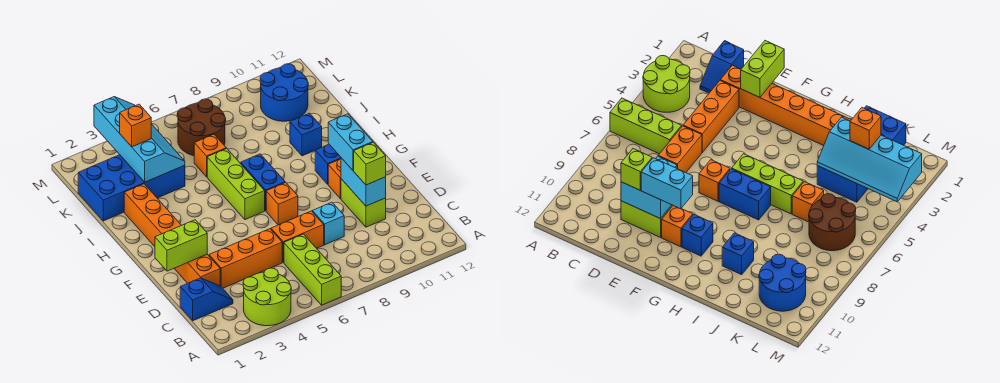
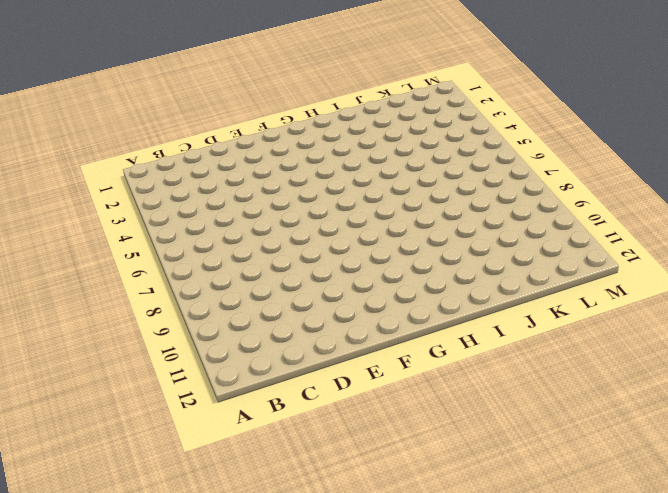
none -> lime 2x2 round brick [243,268,291,326]
none -> lime 1x3 brick [284,234,341,305]
none -> blue 1x2 slope [180,278,233,321]

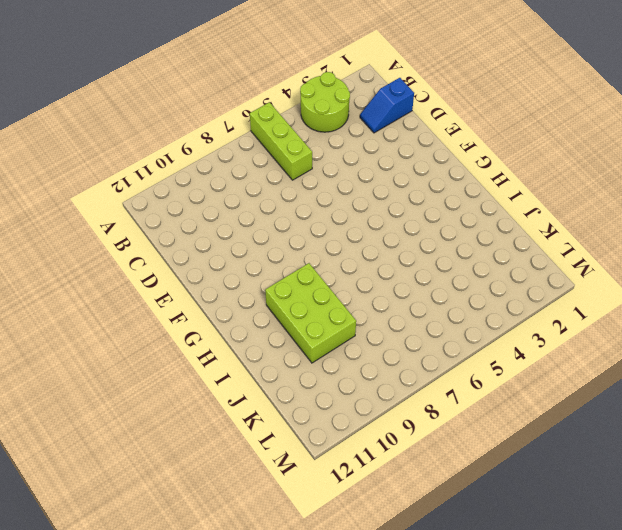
lime 2x3 brick [265,263,356,363] -> blue 1x1 brick [290,113,322,156]
none -> orange 1x6 brick [124,184,220,286]
none -> orange 1x3 brick [209,229,282,288]
none -> orange 1x2 brick [271,211,324,262]

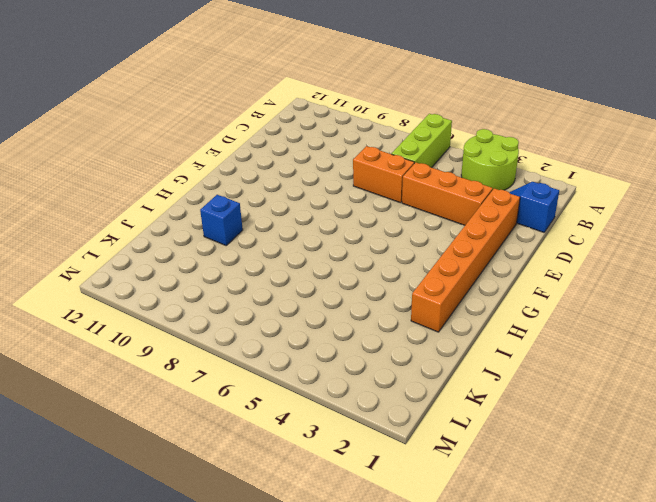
none -> cyan 1x1 brick [312,202,344,245]
none -> lime 1x2 brick [341,179,386,227]
none -> orange 1x1 brick [266,182,298,225]

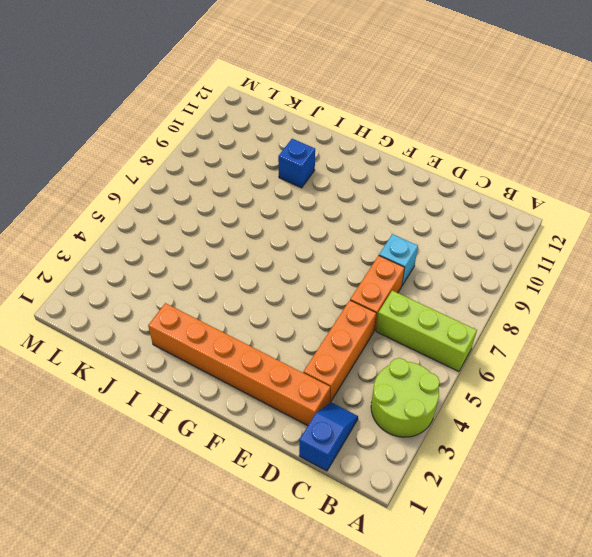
none -> lime 1x2 brick [341,179,386,227]
none -> orange 1x1 brick [266,182,298,225]
none -> orange 1x1 brick [328,159,341,199]

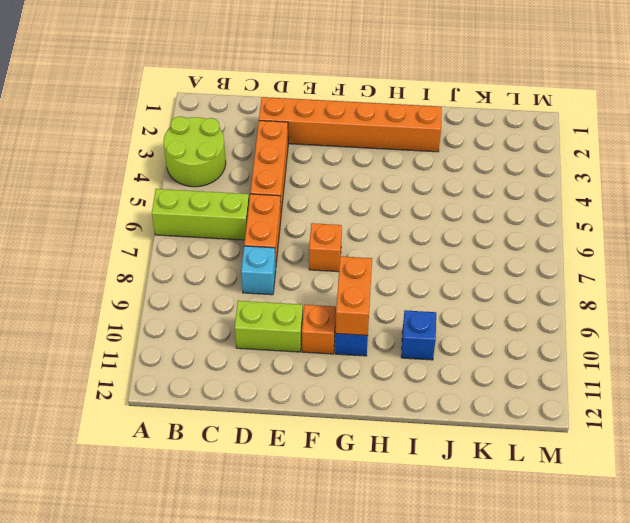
orange 1x2 brick [336,256,372,335] -> none
none -> blue 1x2 slope [180,278,233,321]
none -> lime 1x3 brick [207,148,265,220]
none -> blue 1x2 brick [241,154,285,211]

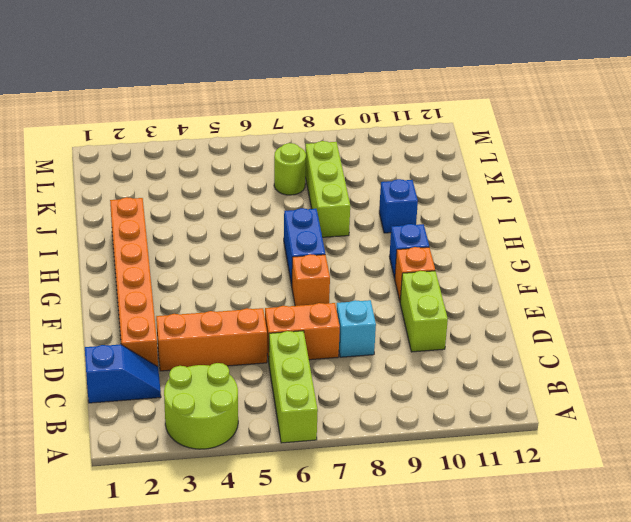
lime 1x3 brick [305,141,350,237] -> lime 1x3 brick moved to [207,148,265,220]
lime 1x1 round brick [274,143,306,195] -> brown 2x2 round brick [177,99,226,156]
none -> blue 2x4 brick [78,155,185,221]
none -> orange 1x1 brick [194,134,226,177]
none -> blue 2x2 round brick [260,64,308,121]

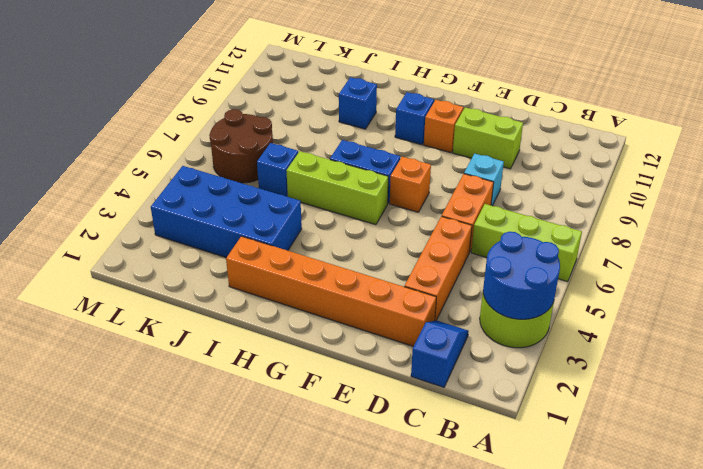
blue 2x2 round brick [483,232,560,319] -> blue 2x2 round brick moved to [260,64,308,121]
blue 2x4 brick [151,166,302,258] -> blue 2x4 brick turned to [78,155,185,221]
blue 1x1 brick [257,143,298,197] -> orange 1x1 brick [194,134,226,177]
none -> cyan 1x2 brick [341,158,386,206]
none -> lime 1x2 brick [155,220,207,271]
none -> cyan 2x4 slope [94,97,185,182]

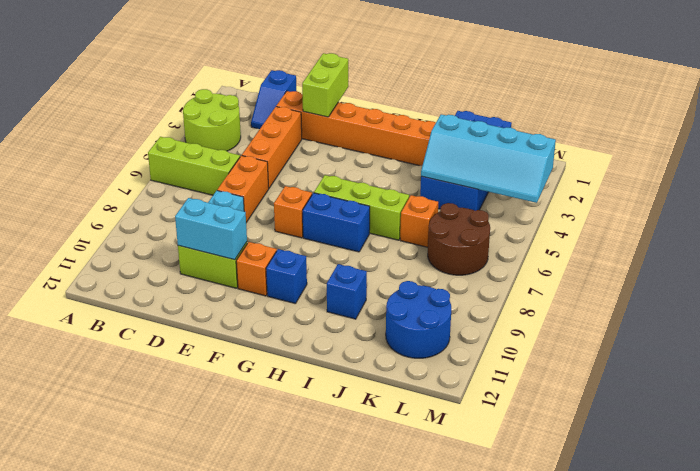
none -> lime 1x1 brick [354,142,386,185]
none -> cyan 1x2 brick [328,114,373,171]
none -> orange 1x1 brick [120,104,151,147]

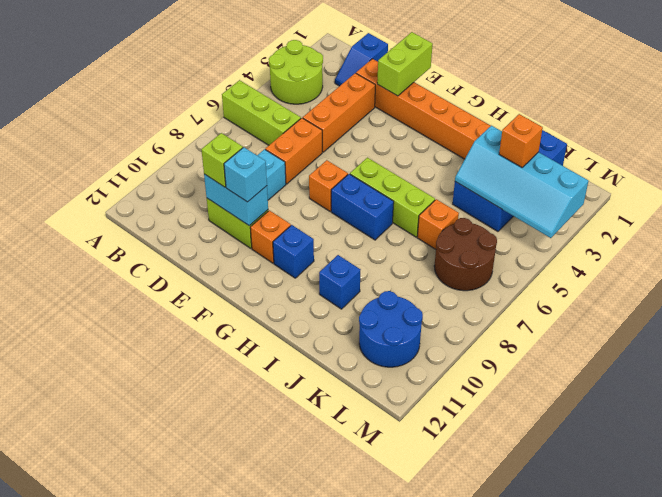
cyan 1x1 brick [224,147,267,202] -> cyan 1x2 brick [328,114,373,171]

